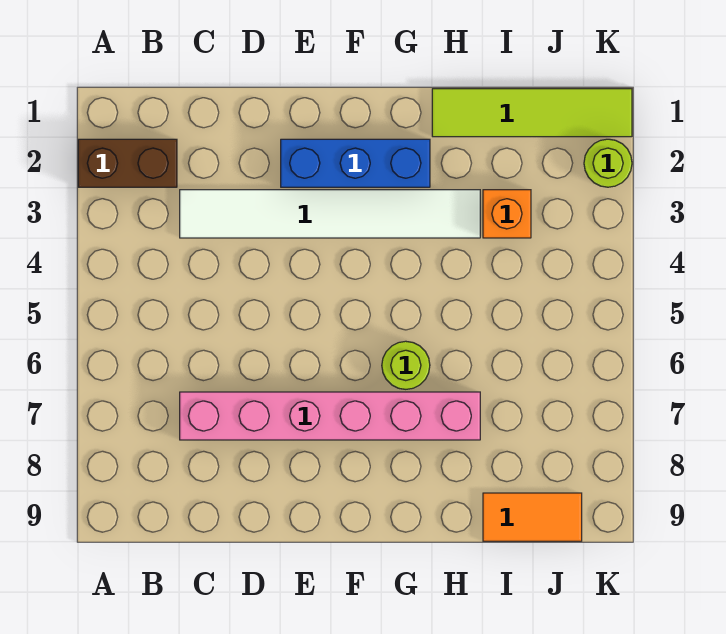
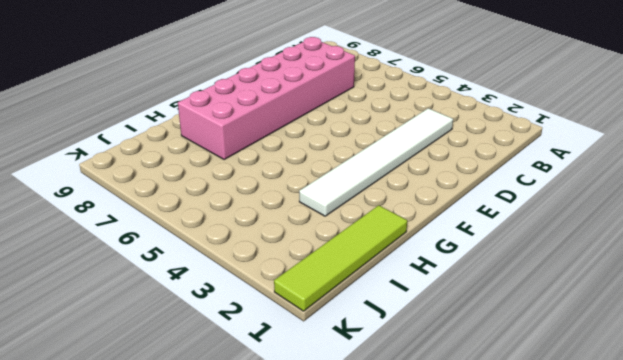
pink 2x6 brick [178,37,355,160] -> pink 1x6 brick [180,392,480,440]
none -> brown 1x2 brick [78,139,177,187]
none -> blue 1x3 brick [281,139,430,187]

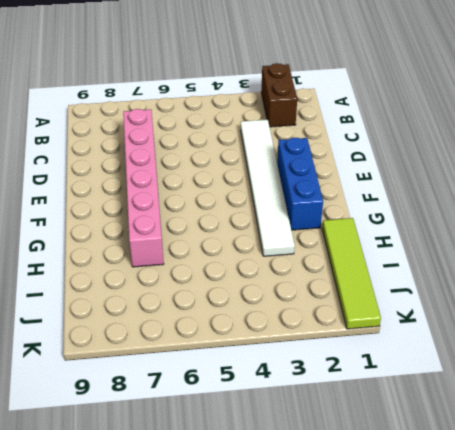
none -> lime 1x1 round brick [382,341,430,389]
none -> orange 1x1 brick [483,190,531,238]

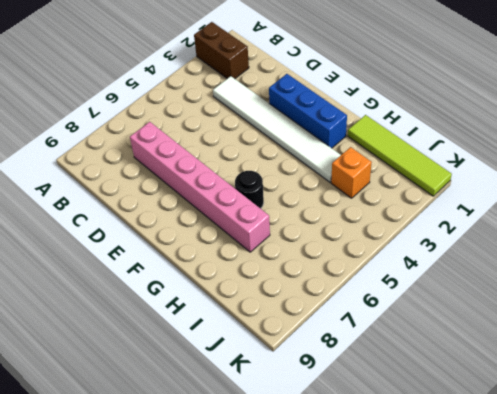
black 1x1 round brick [235,171,264,209] -> lime 1x1 round brick [382,341,430,389]
none -> orange 1x2 tile [483,493,582,541]
none -> lime 1x1 round brick [584,139,632,187]

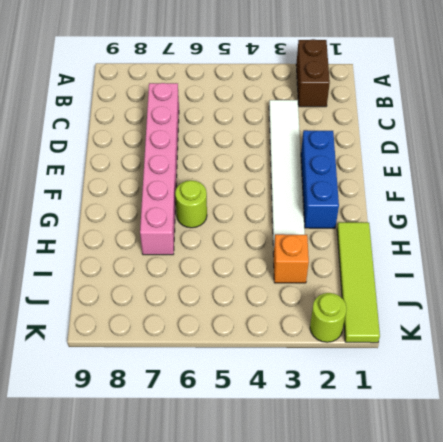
none -> orange 1x2 tile [483,493,582,541]

